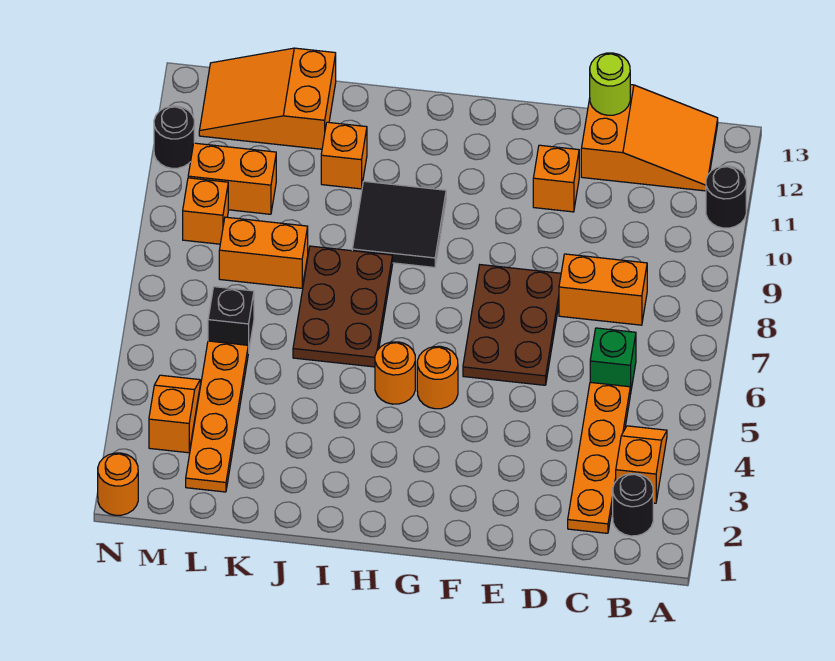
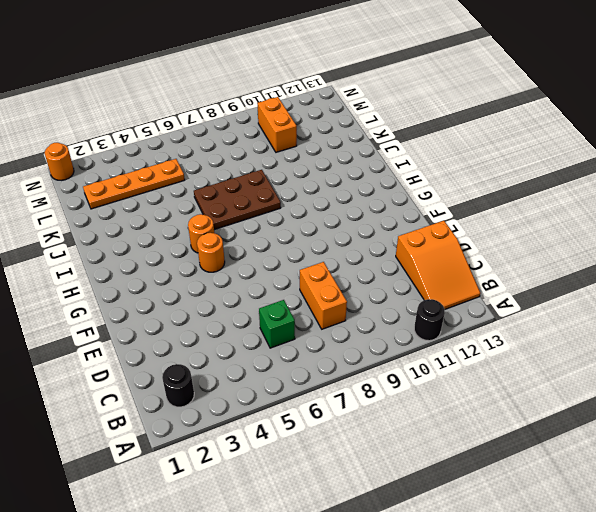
none -> orange 1x2 slope [616,426,667,503]
none -> orange 1x4 plate [568,382,630,533]
none -> brown 2x3 plate [463,265,561,385]

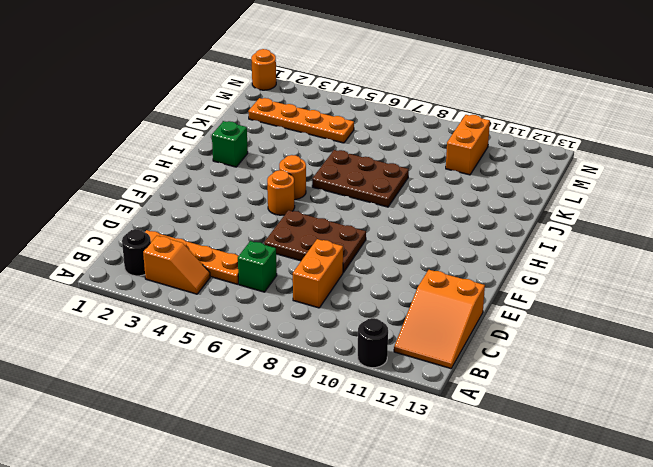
green 1x1 brick [212,121,248,167] -> none
none -> orange 1x1 brick [533,145,579,212]
none -> black 2x2 tile [352,181,446,267]
none -> orange 1x1 brick [321,122,367,189]

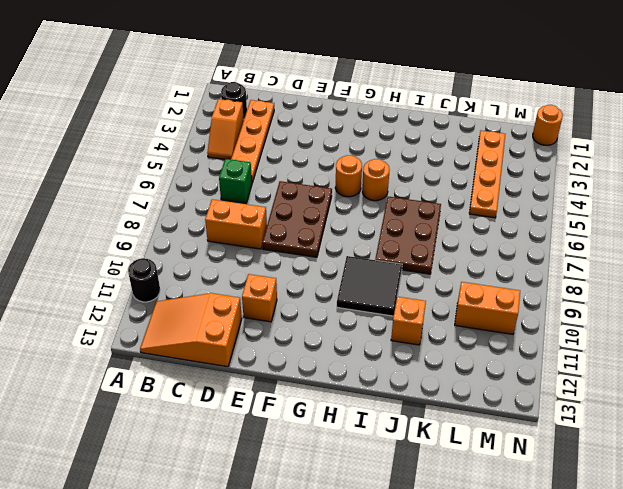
none -> orange 1x2 brick [219,217,308,288]
none -> orange 2x3 slope [199,48,336,149]
none -> black 1x1 brick [208,287,254,353]

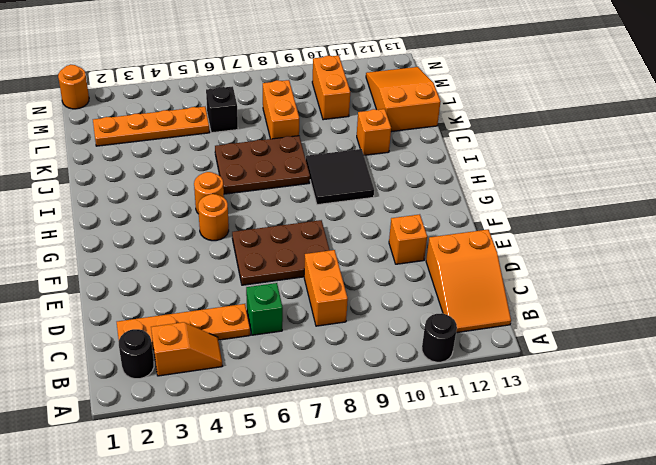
none -> orange 1x2 slope [149,375,200,453]
none -> orange 1x1 brick [183,178,228,244]
none -> black 1x1 round brick [154,106,194,168]

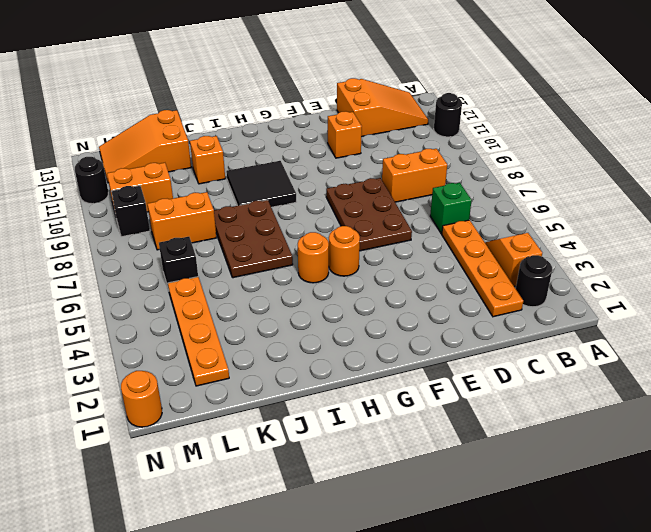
black 1x1 brick [111,186,150,237] -> orange 1x1 brick [183,178,228,244]
none -> orange 1x2 slope [149,375,200,453]
none -> lime 1x1 round brick [590,53,630,115]

